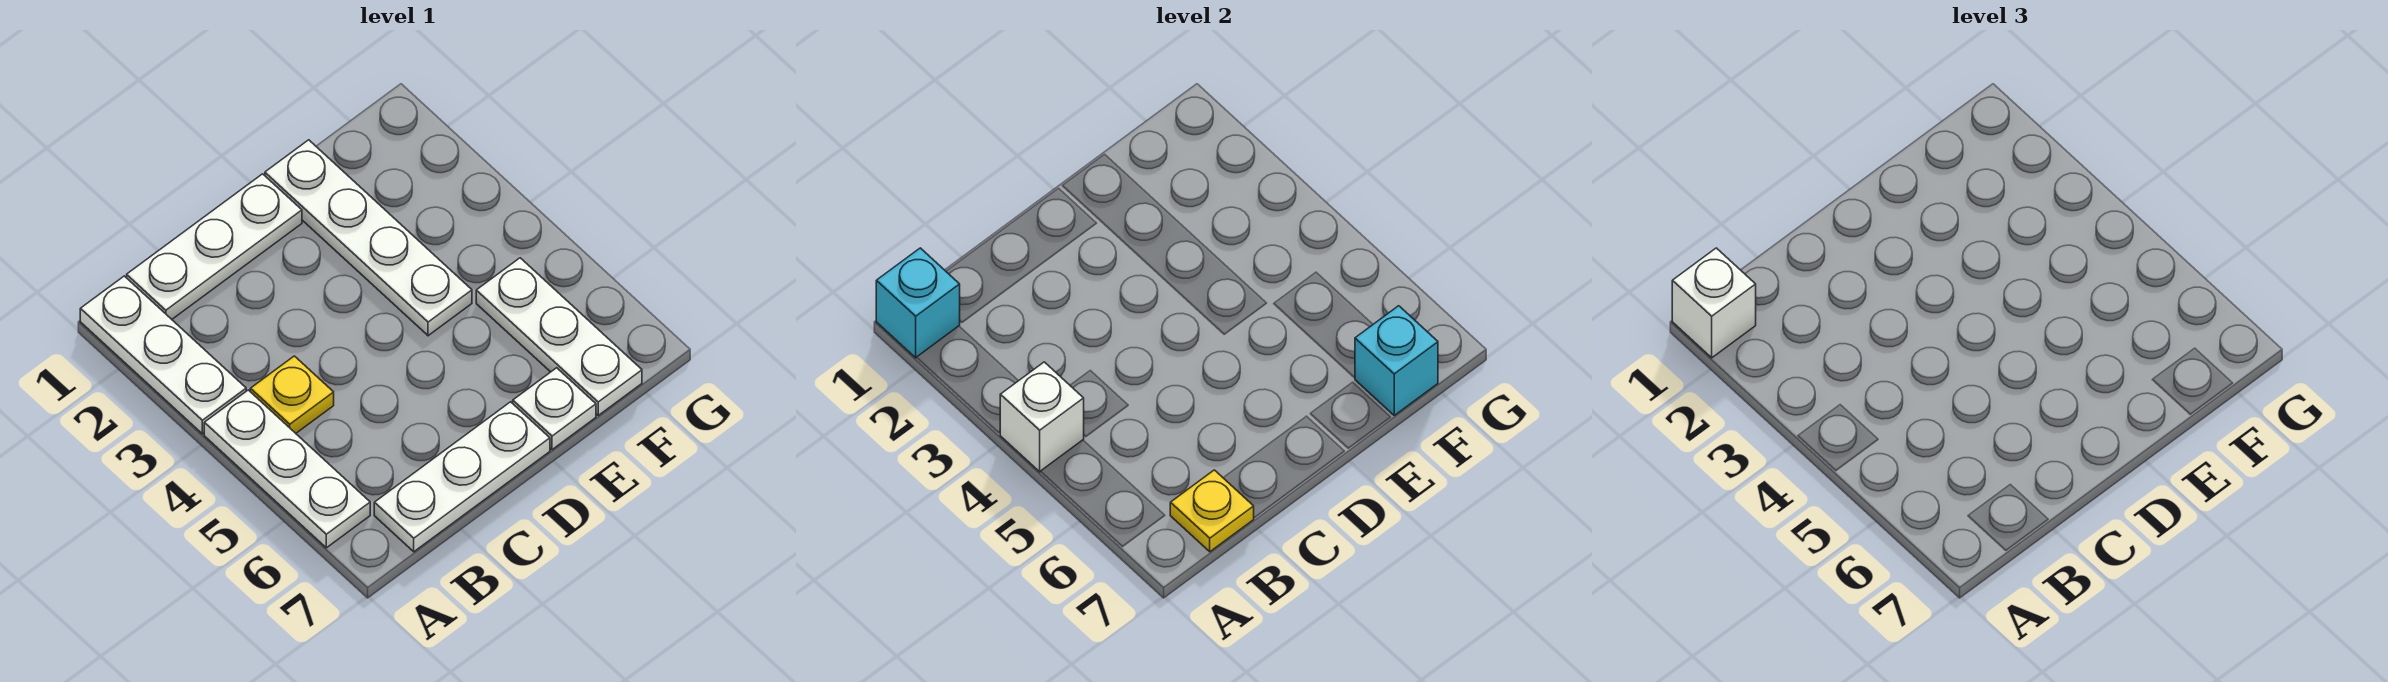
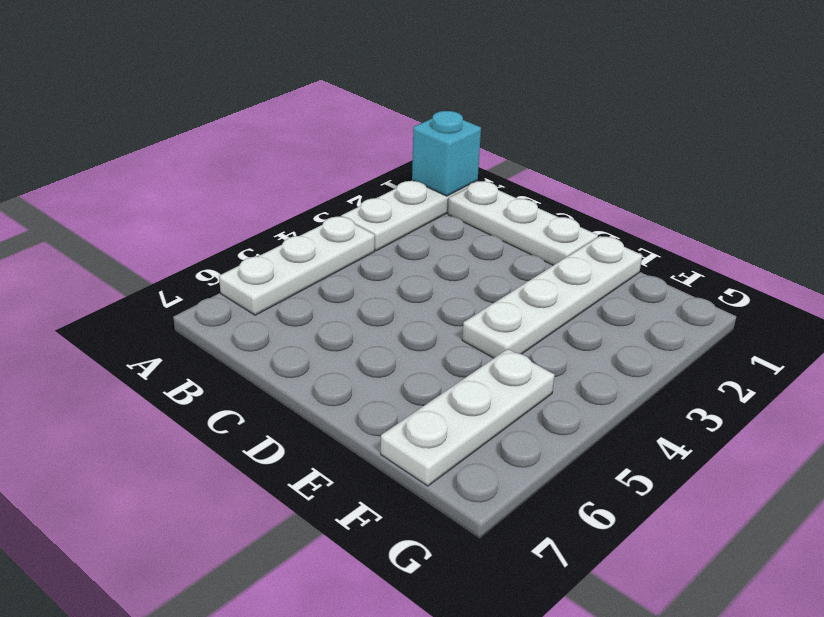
none -> yellow 1x1 plate [250,356,334,433]
none -> white 1x3 plate [374,402,550,552]
none -> white 1x1 plate [513,368,596,450]

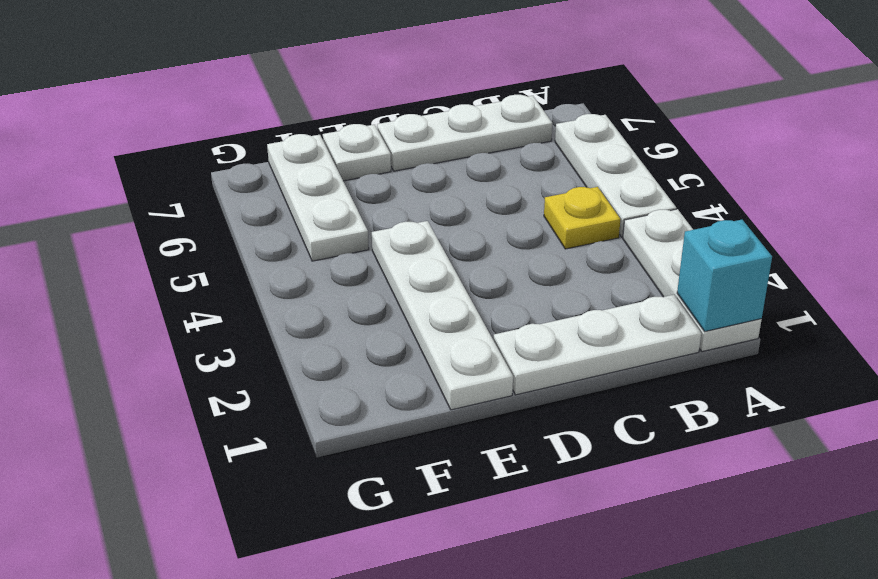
none -> white 1x1 brick [1000,362,1084,472]
none -> yellow 1x1 plate [1170,470,1254,552]
none -> cyan 1x1 brick [1355,306,1438,415]

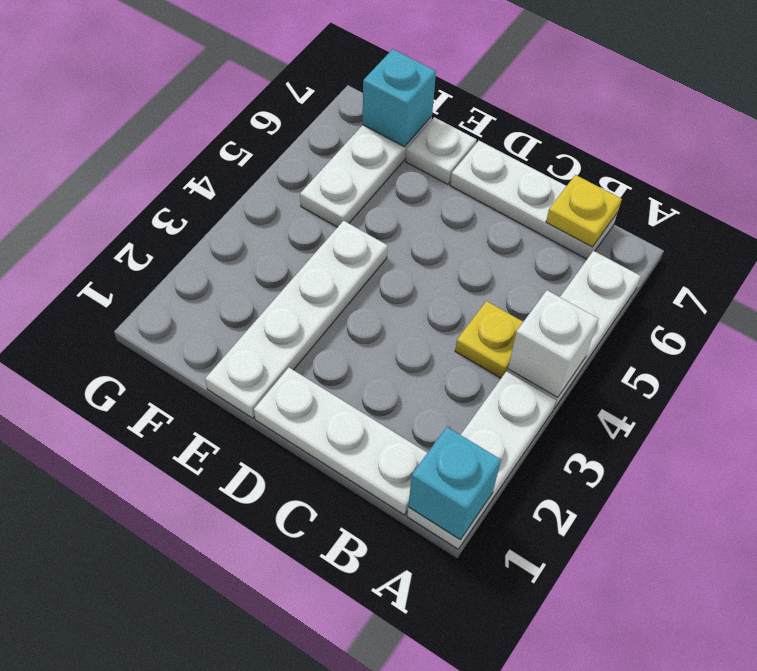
none -> white 1x1 brick [1672,248,1756,358]

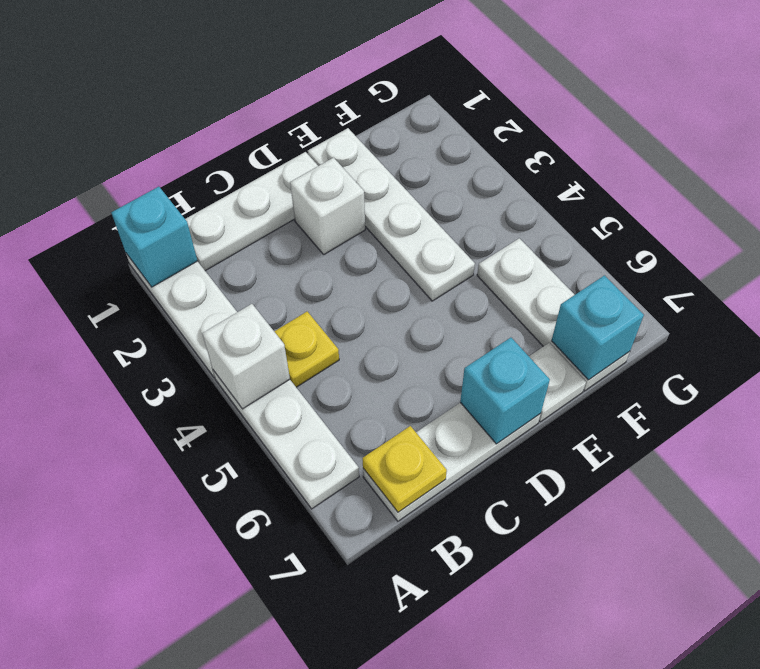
white 1x1 brick [290,158,365,254] -> white 1x1 brick moved to [1672,248,1756,358]
cyan 1x1 brick [460,338,550,444] -> none

